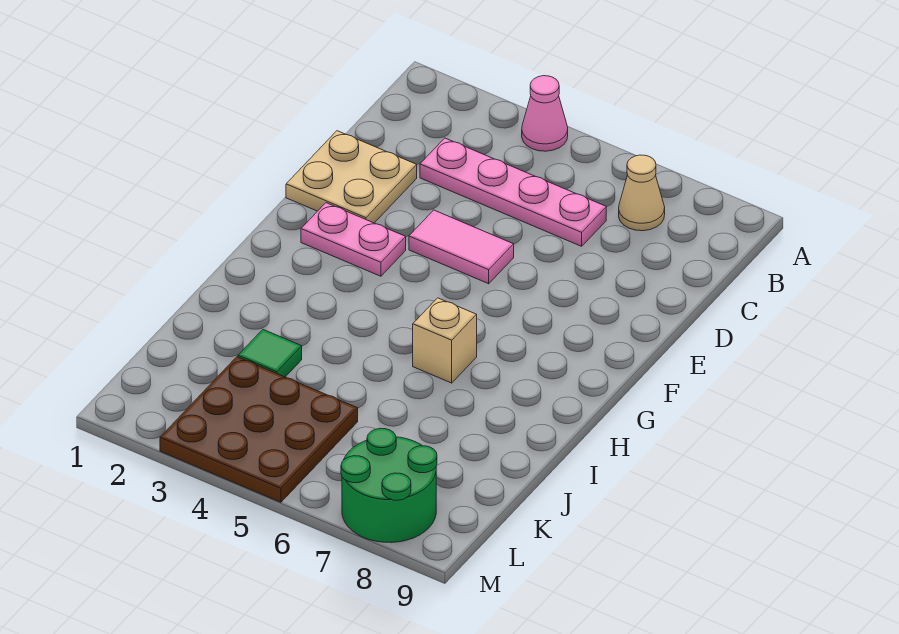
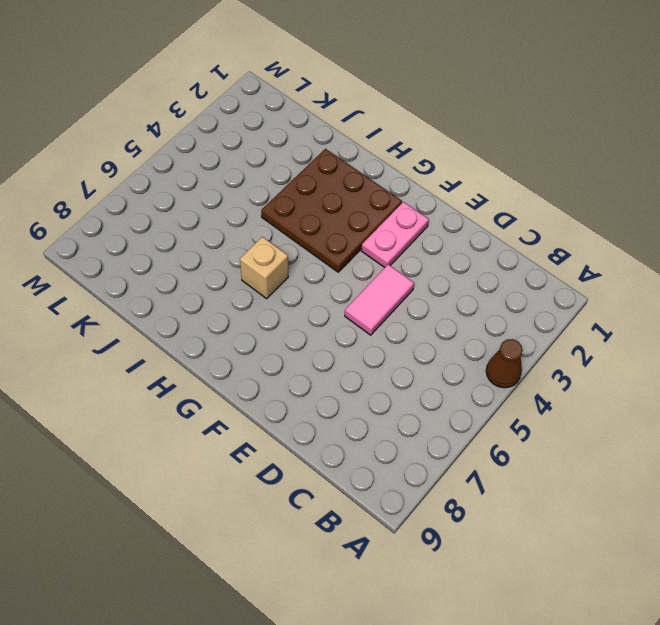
brown 1x1 cone [486,339,523,388] -> pink 1x1 cone [522,76,568,151]
brown 3x3 plate [261,149,402,272] -> brown 3x3 plate moved to [160,357,358,502]
none -> tan 1x1 cone [619,155,665,231]
none -> pink 1x4 plate [420,138,606,246]

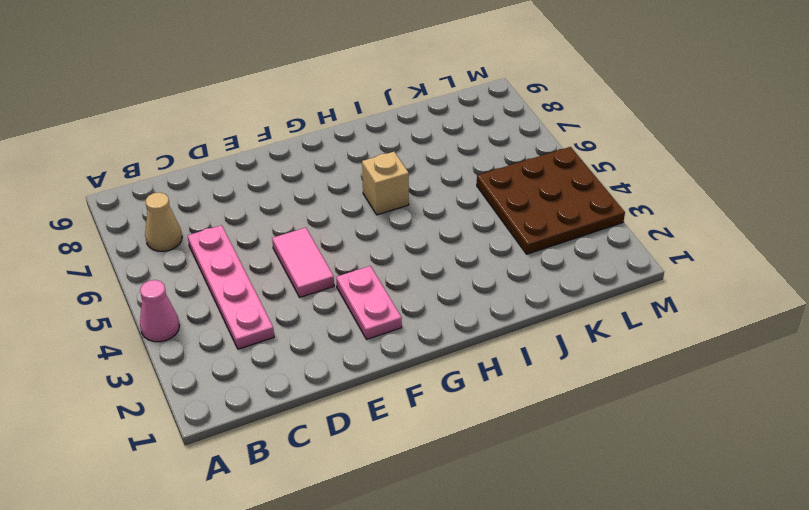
none -> tan 2x2 plate [286,131,417,223]
none -> green 1x1 tile [238,330,302,377]

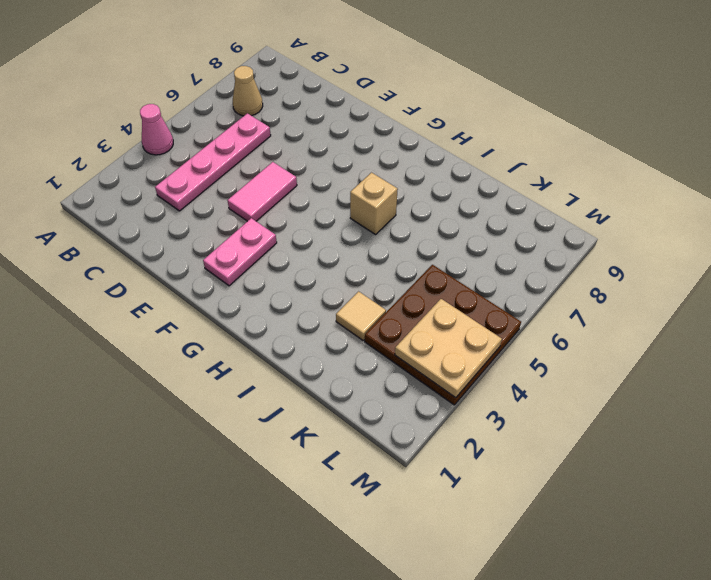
tan 1x1 tile [336,291,386,340] -> green 1x1 tile [238,330,302,377]
tan 2x2 plate [395,299,502,398] -> tan 2x2 plate moved to [286,131,417,223]
none -> green 2x2 round brick [341,428,437,543]

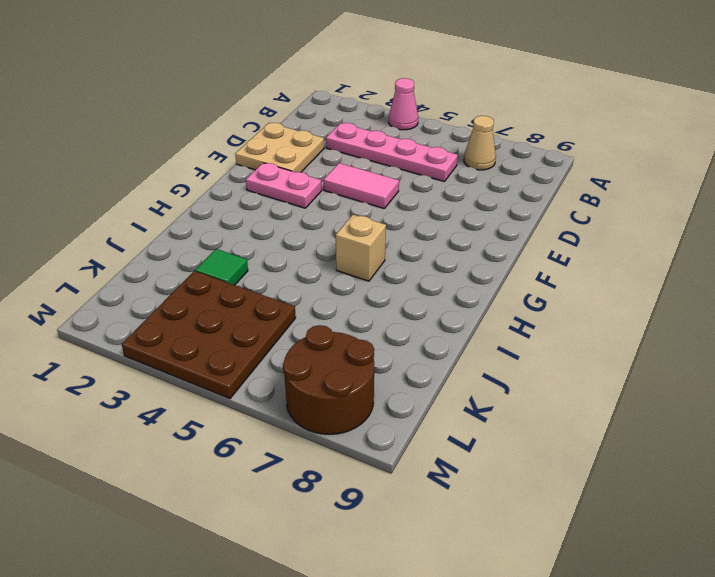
brown 2x2 round brick [283,325,374,434] -> green 2x2 round brick [341,428,437,543]

